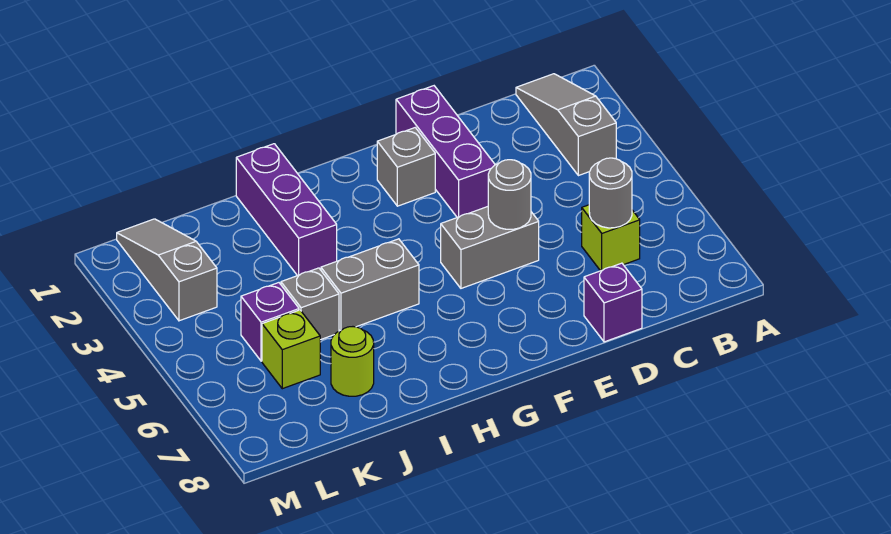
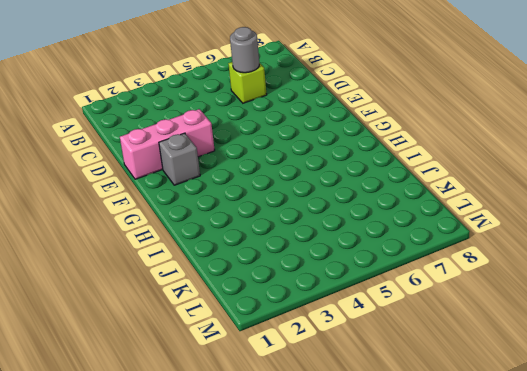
pink 1x3 brick [120,109,215,179] -> purple 1x3 brick [396,86,495,217]
none -> grey 1x3 slope [516,74,616,176]
none -> purple 1x1 brick [584,263,642,342]
none -> grey 1x2 brick [441,207,539,288]

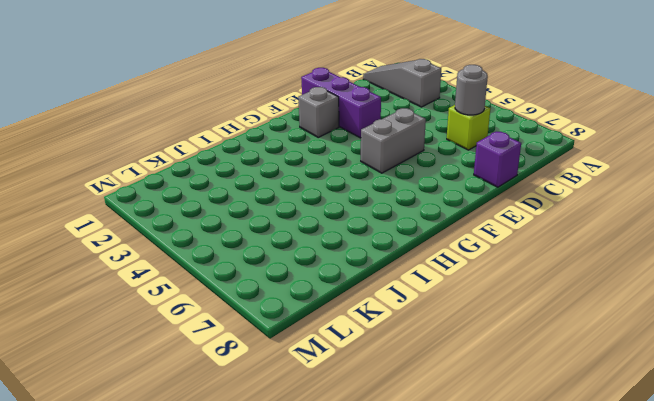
none -> grey 1x2 brick [321,239,419,331]
none -> purple 1x3 brick [236,144,337,276]
none -> grey 1x1 brick [281,268,339,340]

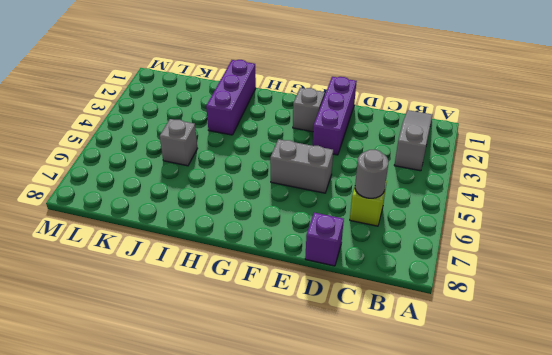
none -> grey 1x2 brick [321,239,419,331]
none -> lime 1x1 round brick [331,327,374,396]
none -> purple 1x1 brick [241,283,299,361]

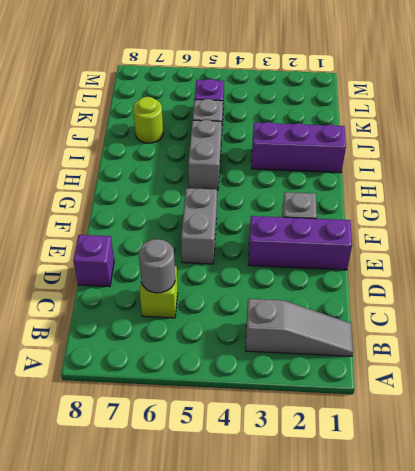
none -> lime 1x1 brick [262,310,320,389]
none -> grey 1x3 slope [117,219,217,321]
none -> grey 1x1 round brick [488,160,531,229]

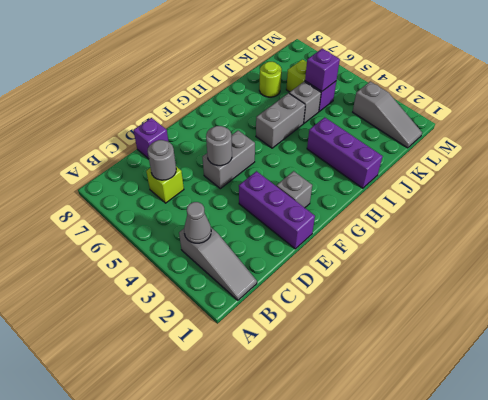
grey 1x1 cone [184,202,211,243] -> none
purple 1x1 brick [305,49,340,91] -> none

